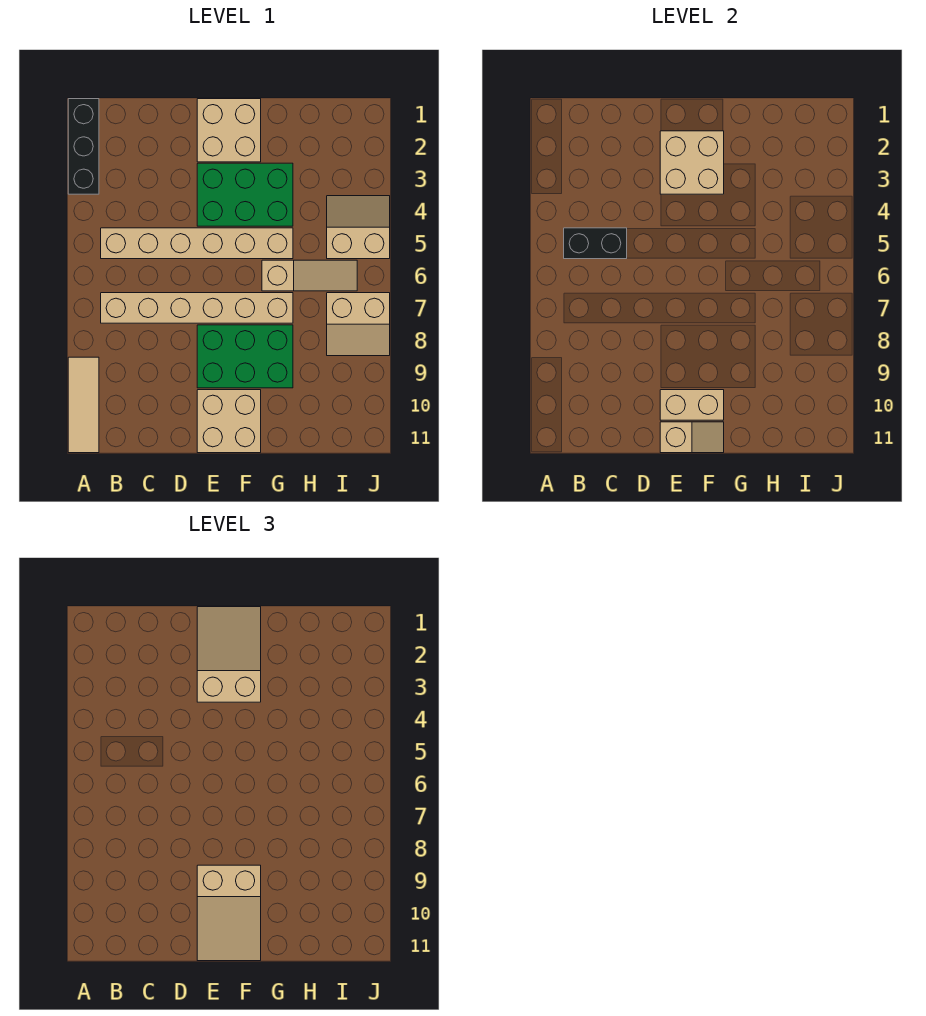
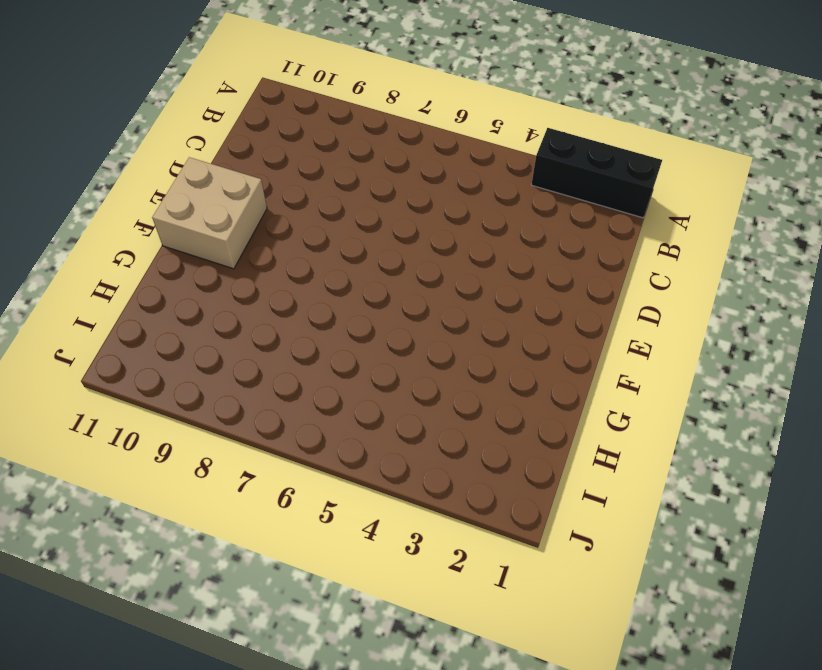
none -> tan 1x3 tile [68,357,99,453]
none -> tan 1x6 brick [101,228,293,259]
none -> tan 1x6 brick [101,293,293,323]

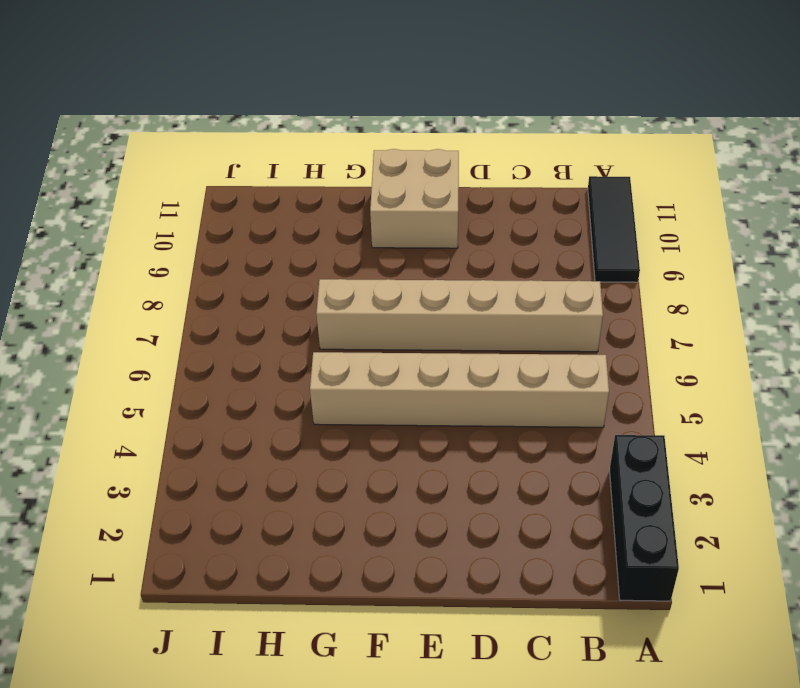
black 1x3 tile [588,176,640,282] -> tan 1x3 tile [68,357,99,453]
none -> tan 2x2 brick [197,99,261,162]
none -> green 2x3 brick [197,163,293,226]
none -> green 2x3 brick [197,325,293,388]

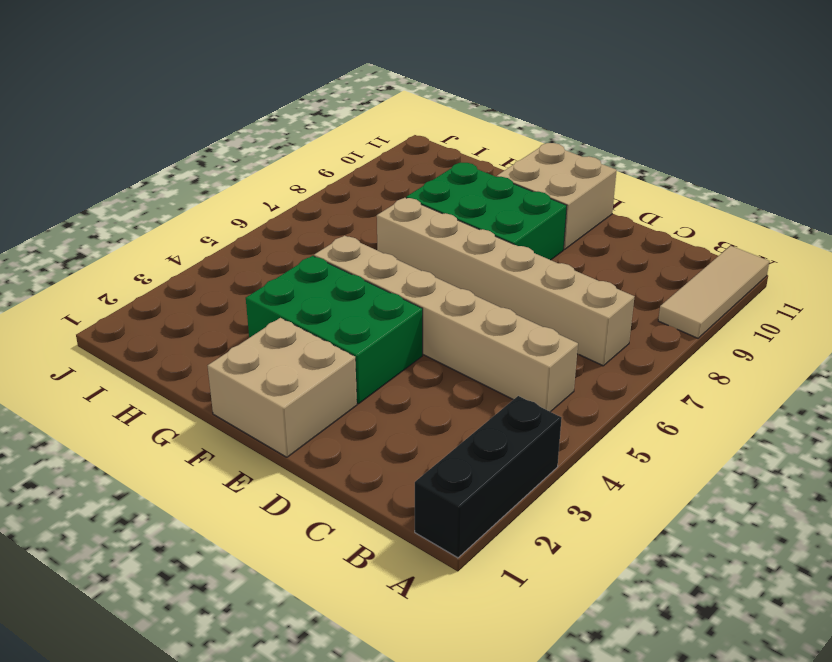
none -> tan 1x3 slope [262,260,357,291]
none -> tan 2x2 slope [327,196,390,259]
none -> tan 2x2 slope [327,293,390,356]

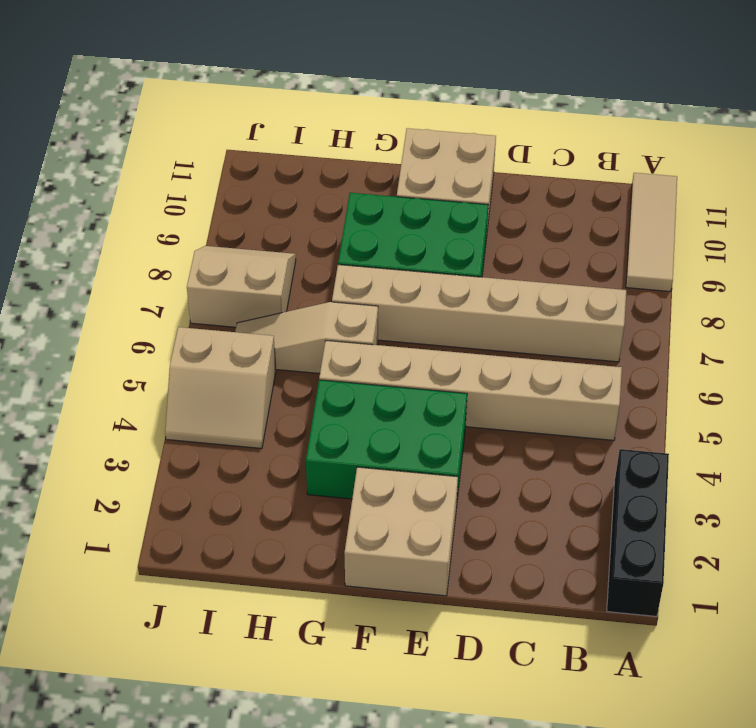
none -> black 1x2 brick [564,228,627,259]
none -> tan 2x2 brick [660,131,724,194]
none -> tan 1x2 brick [660,390,724,420]

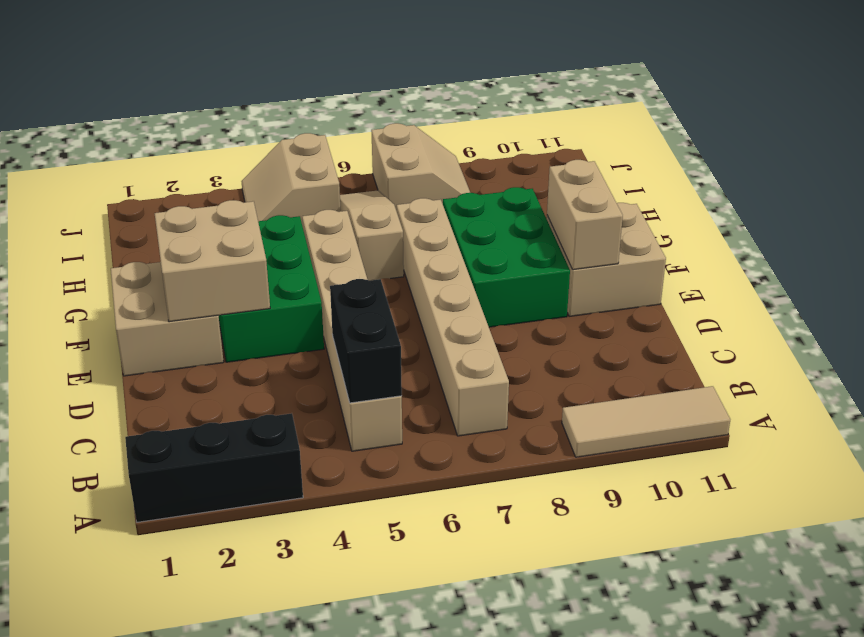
none -> tan 1x2 slope [660,422,724,453]
none -> tan 2x3 slope [197,607,261,702]
none -> tan 2x3 slope [197,865,261,961]

